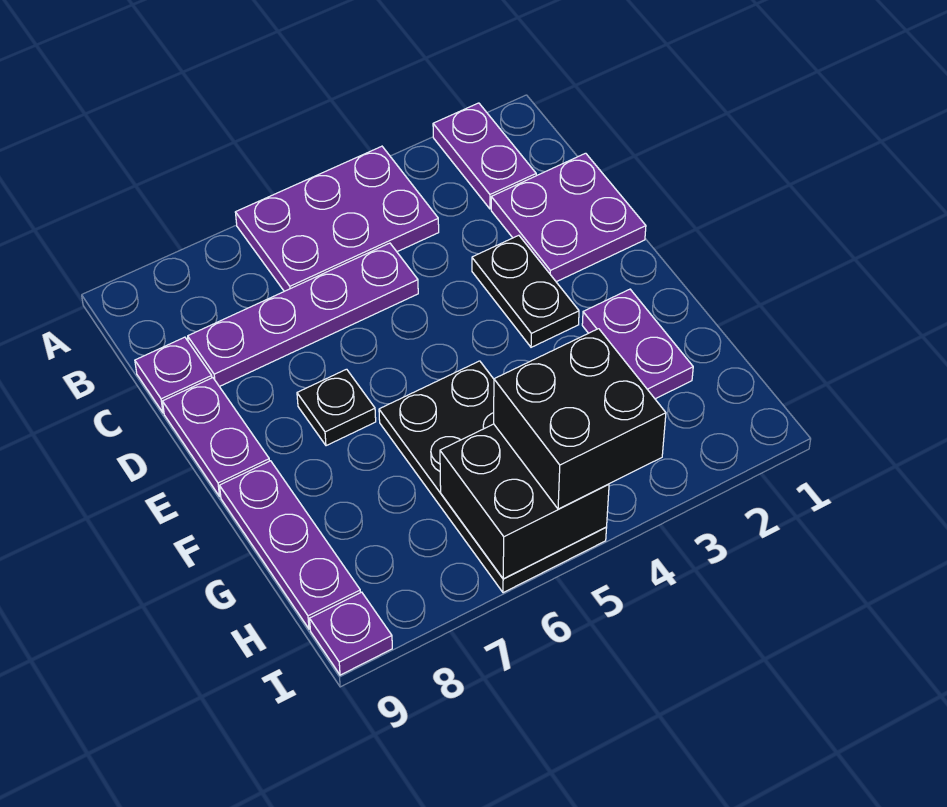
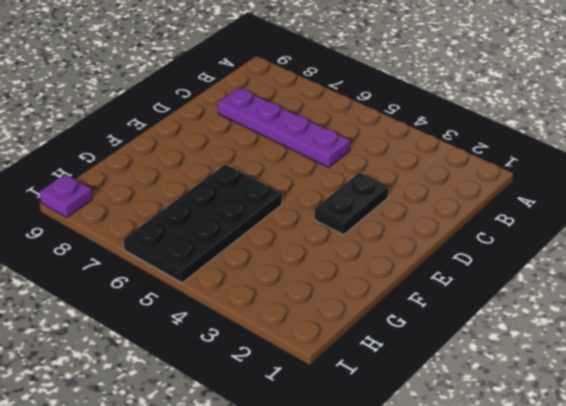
none -> purple 1x2 plate [433,103,536,209]
none -> purple 2x3 plate [235,146,439,291]
none -> purple 2x2 plate [491,153,646,282]

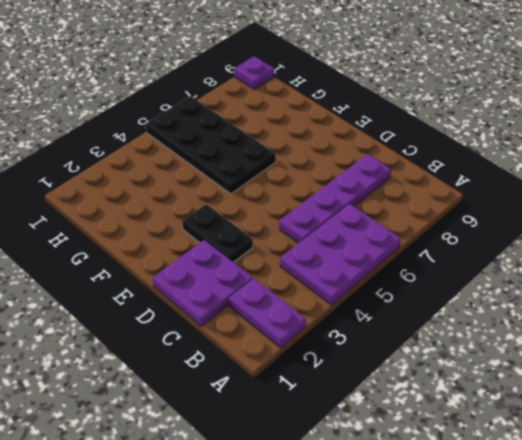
none -> purple 1x1 plate [135,337,212,413]
none -> purple 1x2 plate [163,378,269,496]
none -> black 1x1 plate [297,369,376,446]

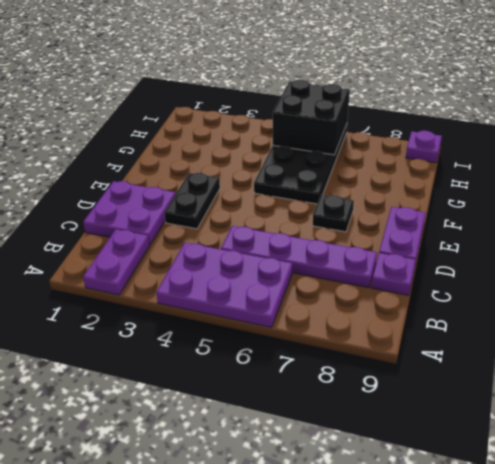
none -> purple 1x2 plate [582,289,693,399]
none -> purple 1x3 plate [220,461,360,629]
none -> black 2x2 brick [494,329,666,509]

